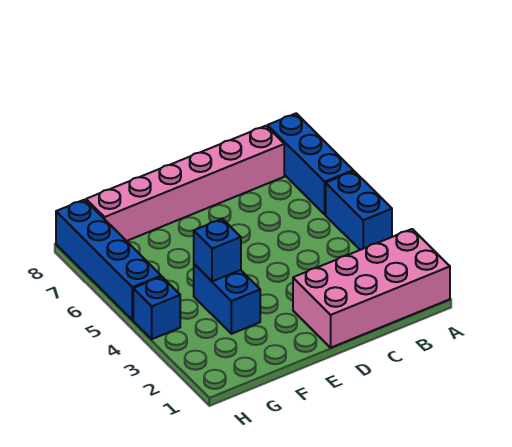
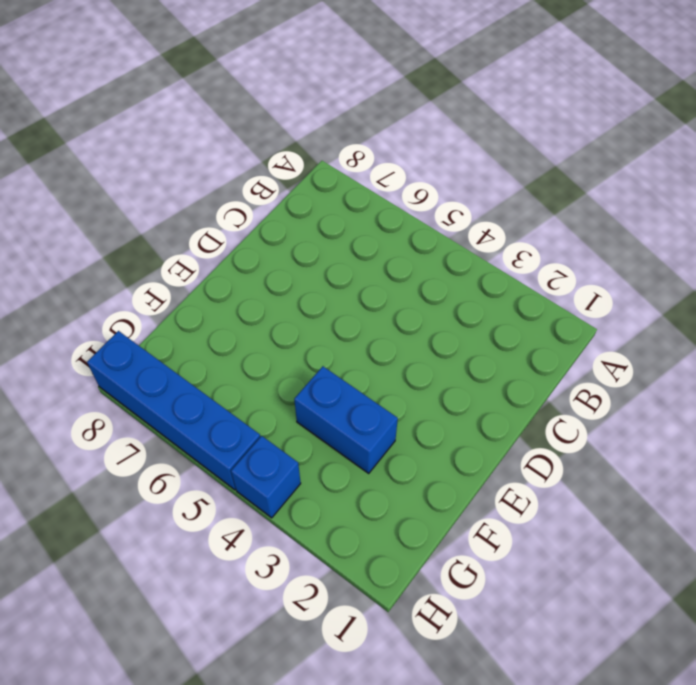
none -> pink 2x4 brick [293,229,450,348]
none -> blue 1x2 brick [326,171,392,250]

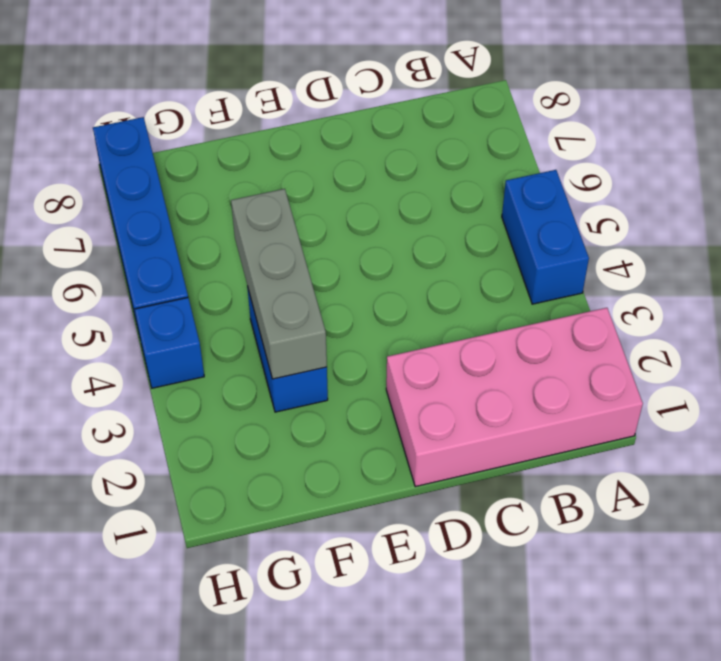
grey 1x3 brick [231,189,327,379] -> blue 1x1 brick [194,219,241,281]
none -> blue 1x3 brick [268,113,353,214]
none -> pink 1x6 brick [86,126,284,241]

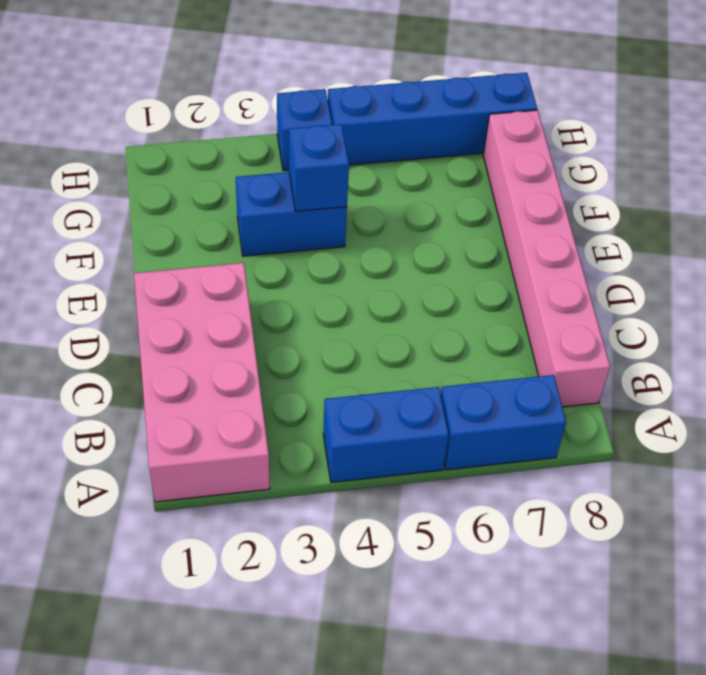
blue 1x2 brick [440,375,566,470] -> blue 1x3 brick [268,113,353,214]

